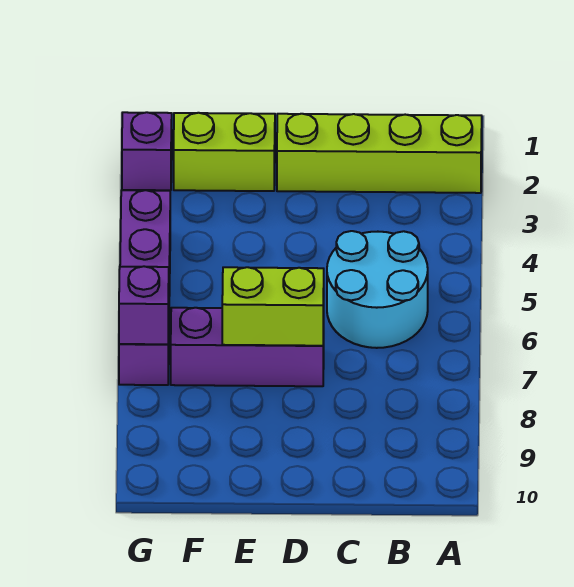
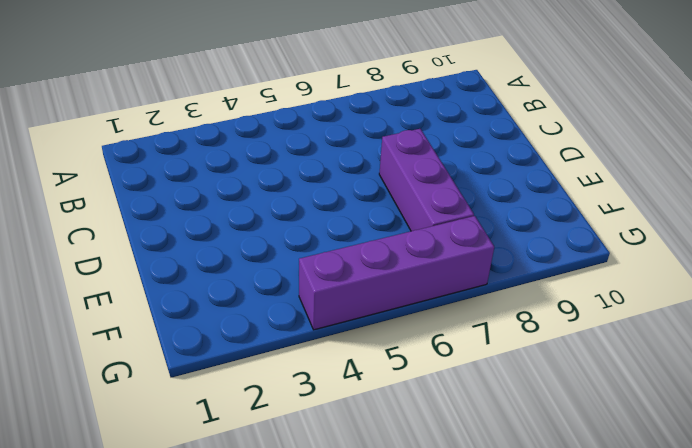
none -> lime 1x4 brick [277,114,482,193]
none -> cyan 2x2 round brick [327,231,428,348]

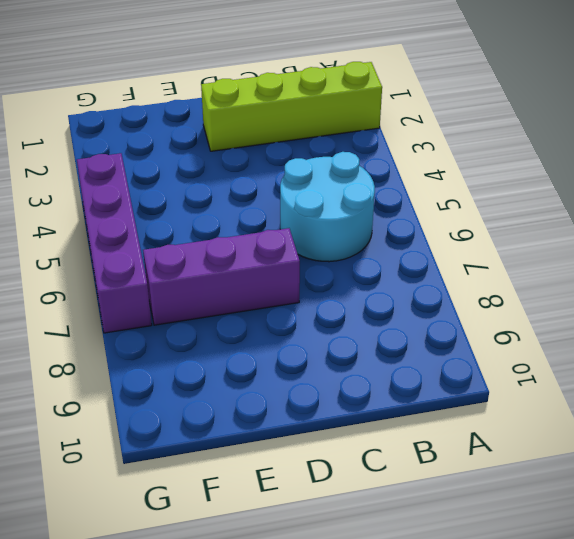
none -> lime 1x2 brick [174,113,275,191]
none -> purple 1x1 brick [122,112,172,190]

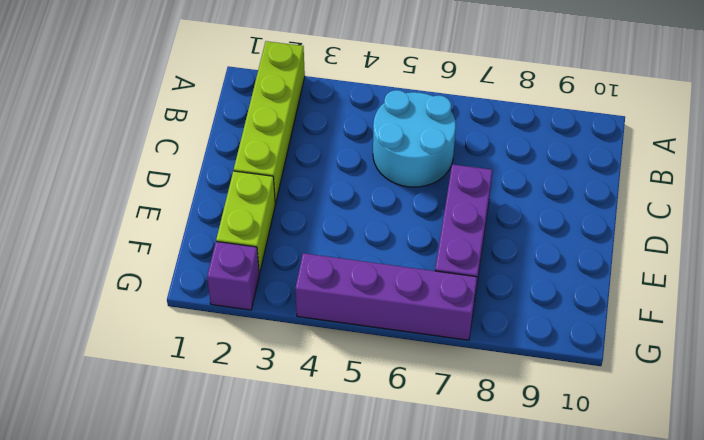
none -> lime 1x2 brick [222,267,324,346]
none -> purple 1x1 brick [119,266,169,344]

